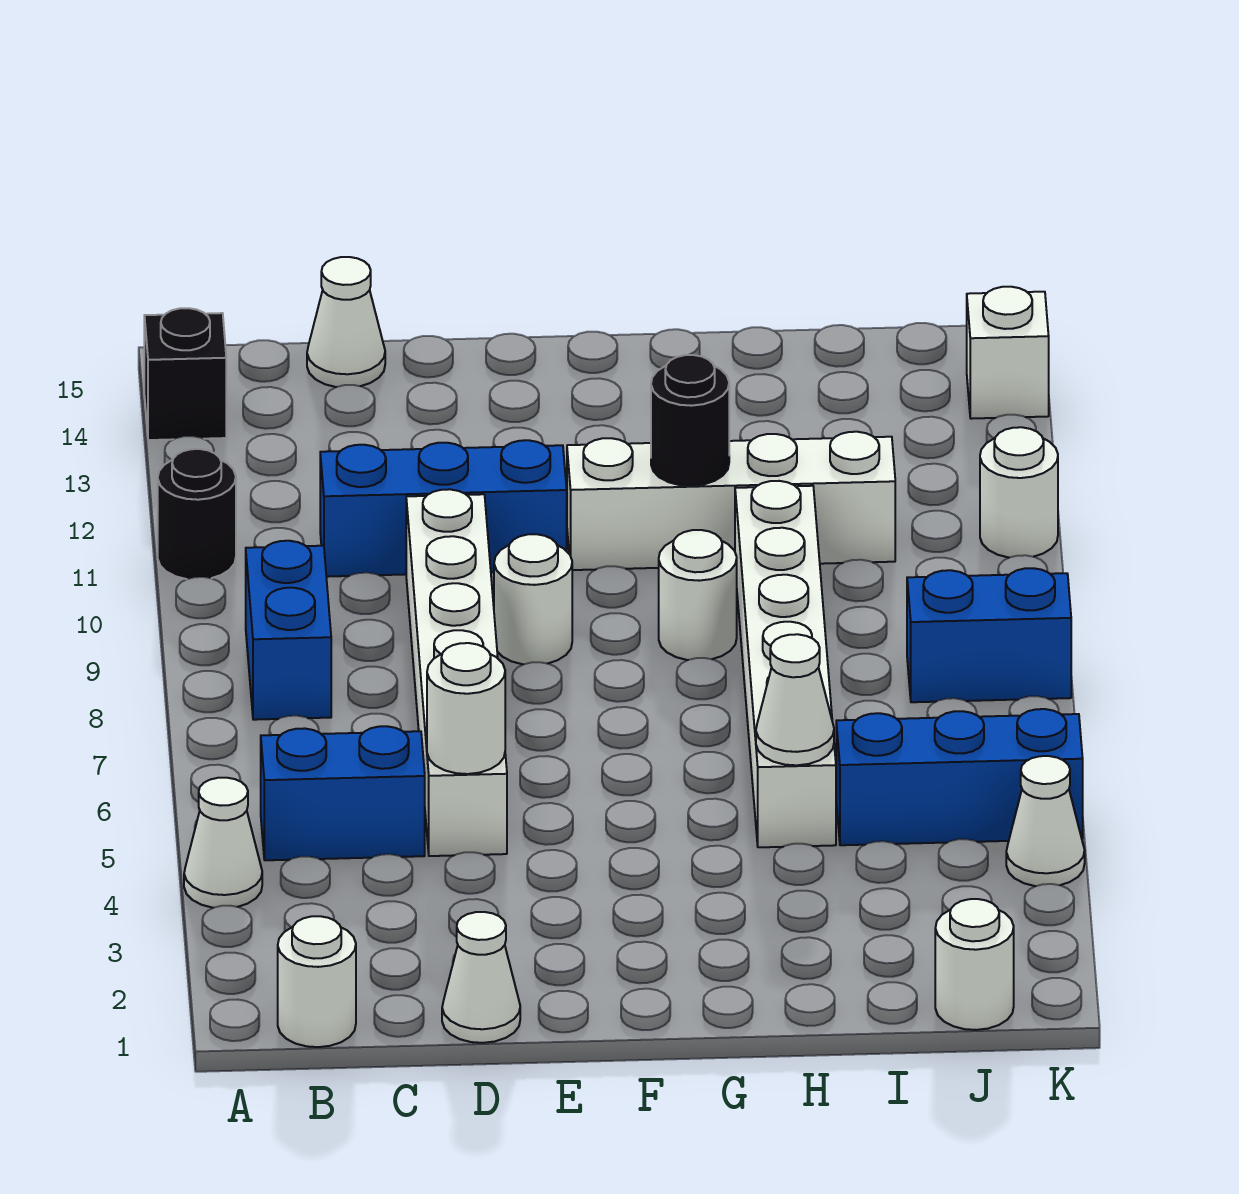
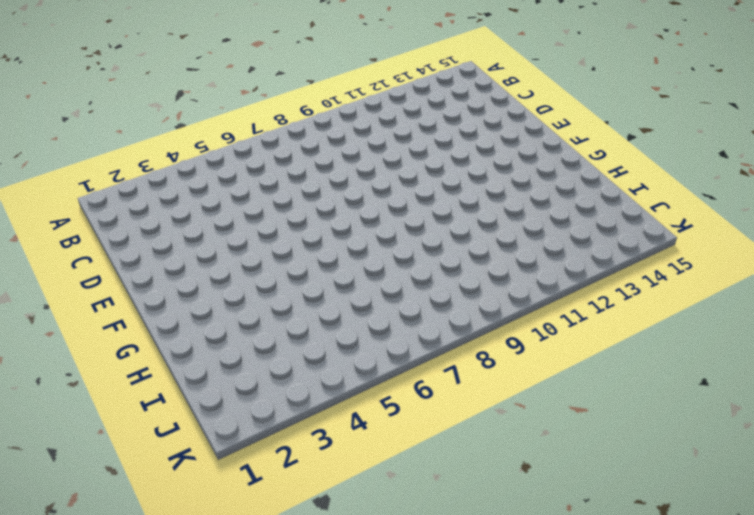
none -> white 1x1 cone [184,778,262,908]
none -> black 1x1 round brick [158,449,236,579]
none -> black 1x1 brick [144,308,226,440]

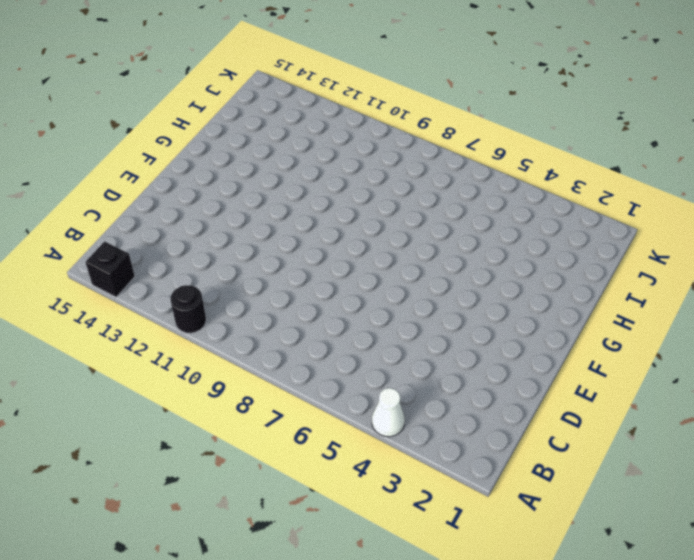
none -> white 1x1 round brick [278,916,356,1047]
none -> blue 1x2 brick [261,726,425,860]
none -> blue 1x2 brick [246,541,331,720]

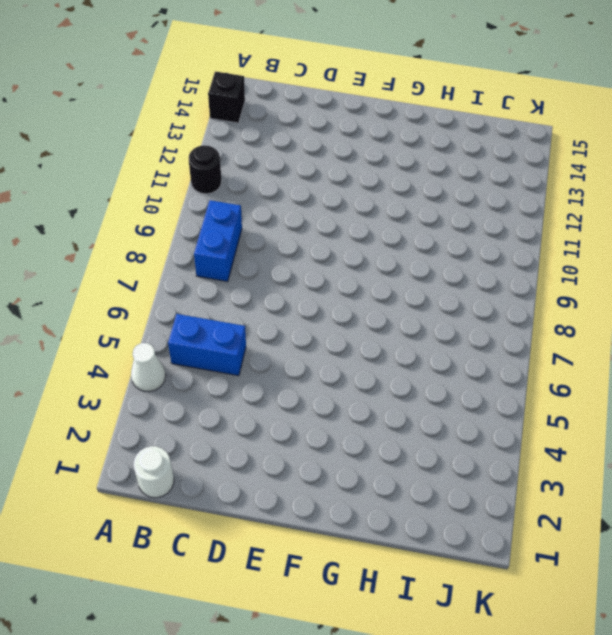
none -> blue 1x3 brick [320,440,567,577]
none -> white 1x1 cone [307,257,385,387]
none -> white 1x1 cone [442,912,520,1043]

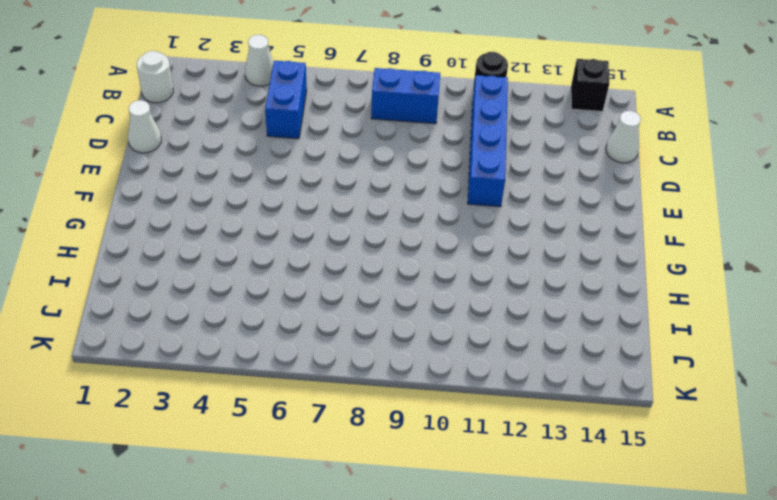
blue 1x4 brick [468,75,508,207] -> blue 1x3 brick [320,440,567,577]
none -> white 1x6 brick [406,489,507,856]
none -> white 1x1 round brick [494,534,572,664]
none -> white 1x4 brick [567,432,895,570]

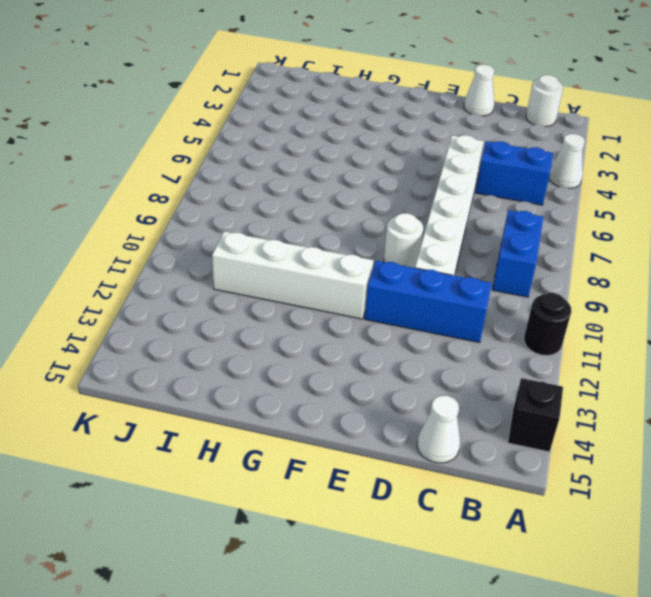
none -> white 1x1 round brick [659,530,737,660]
none -> white 1x6 brick [735,481,836,847]
none -> blue 1x3 brick [836,709,1083,845]

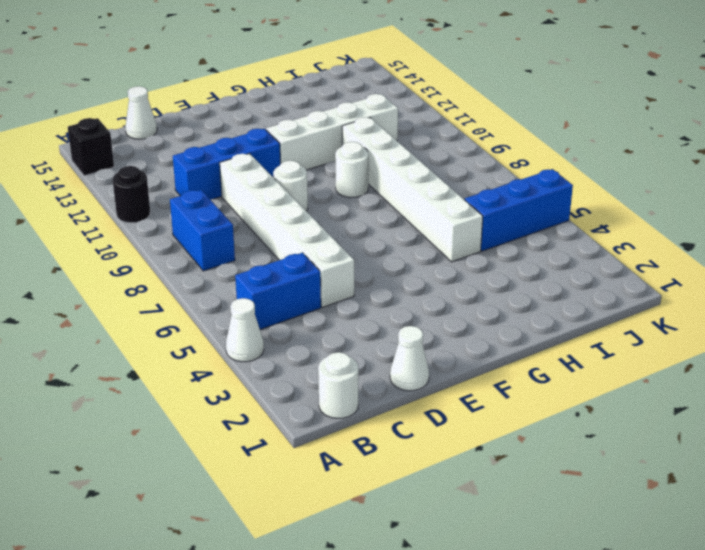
none -> white 1x1 round brick [935,899,1014,1030]
none -> blue 1x2 brick [907,568,1071,702]
none -> white 1x1 cone [1006,756,1085,886]

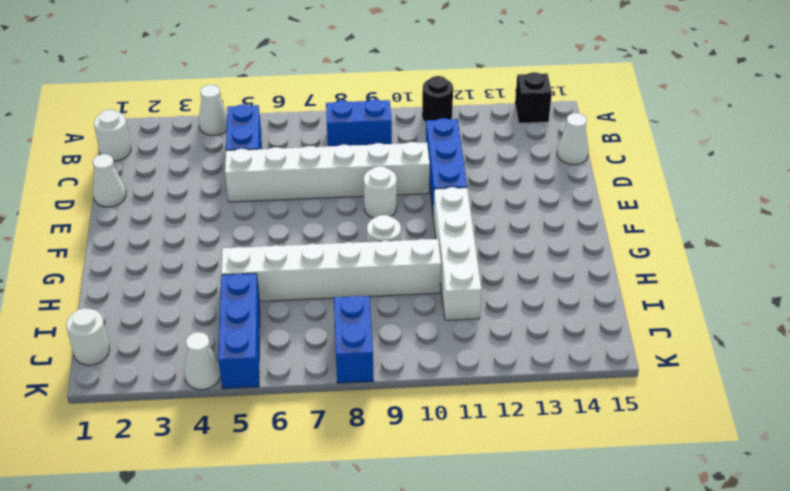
none -> white 1x1 round brick [980,427,1058,558]
none -> white 1x1 brick [967,287,1049,419]
none -> white 1x1 round brick [427,643,505,774]

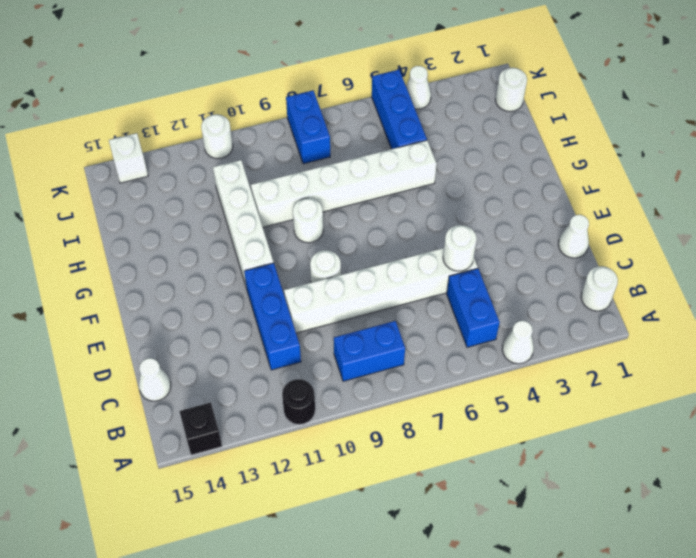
none -> black 1x1 round brick [651,355,729,486]
none -> white 1x1 cone [756,634,834,765]

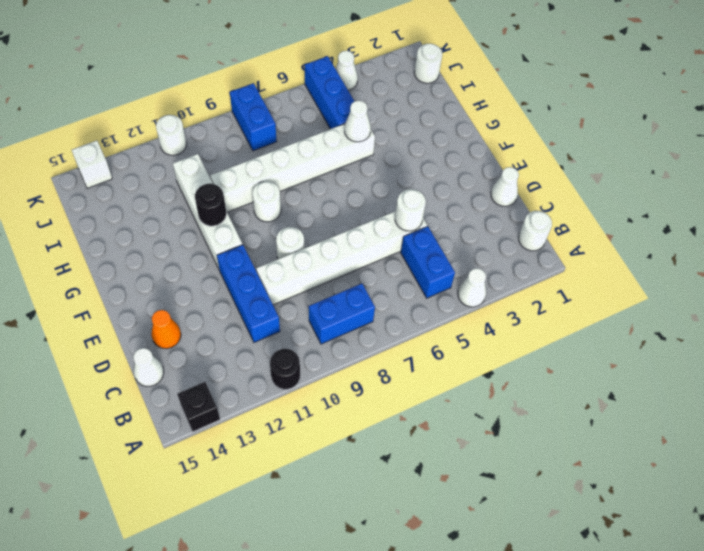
orange 1x1 cone [151,310,181,349] -> none

